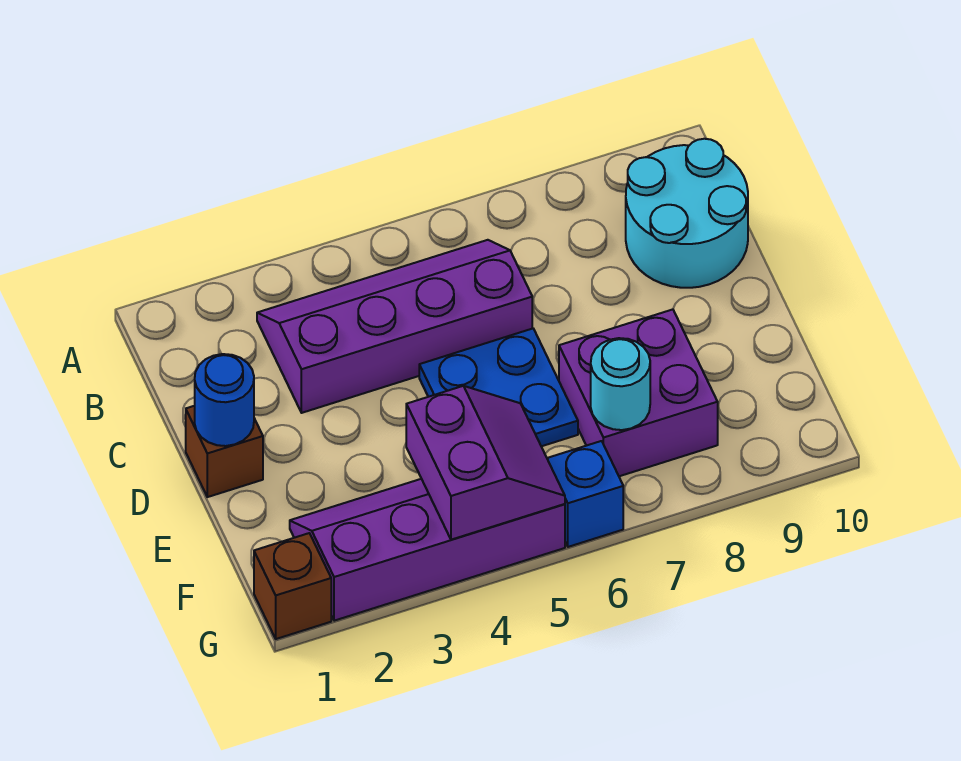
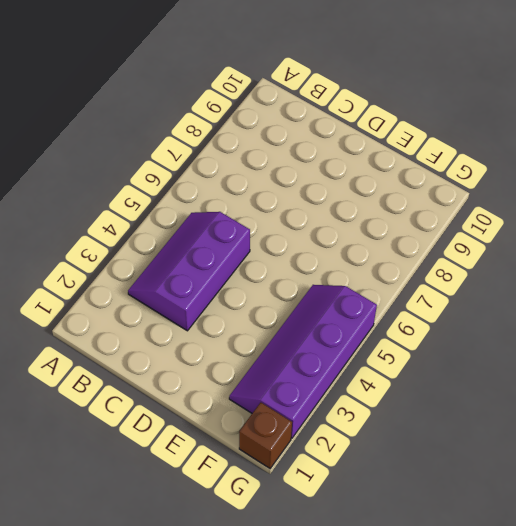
purple 2x3 slope [128,212,250,331] -> purple 2x4 slope [257,240,532,413]
none -> cyan 2x2 round brick [626,139,748,288]
none -> brown 1x1 brick [186,406,263,497]

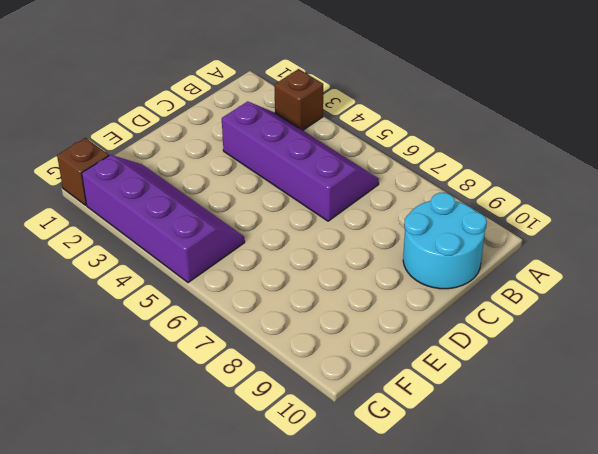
brown 1x1 brick [274,69,323,130] -> brown 1x1 brick moved to [186,406,263,497]
none -> blue 2x2 plate [419,328,578,446]
none -> purple 2x2 brick [559,309,718,476]

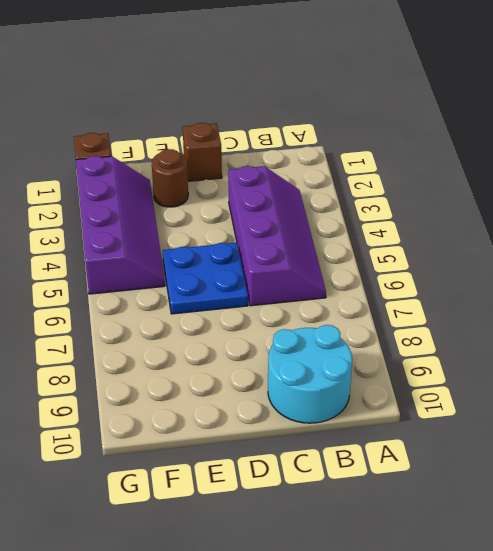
brown 1x1 round brick [152,149,188,207] -> none
none -> purple 2x2 brick [559,309,718,476]
none -> blue 1x1 brick [547,441,623,547]

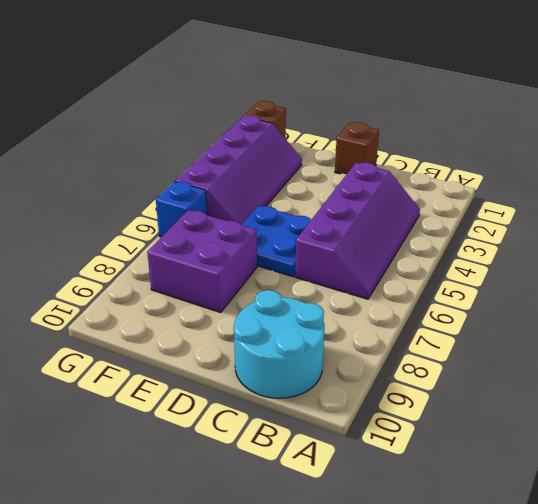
none -> blue 1x1 round brick [195,354,254,446]
none -> purple 2x2 slope [406,386,565,540]

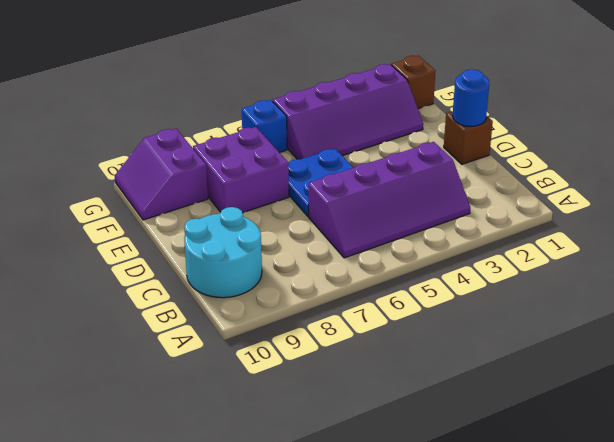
purple 2x2 slope [115,128,208,220] -> purple 2x2 slope moved to [406,386,565,540]
none -> cyan 1x1 round brick [591,338,650,430]

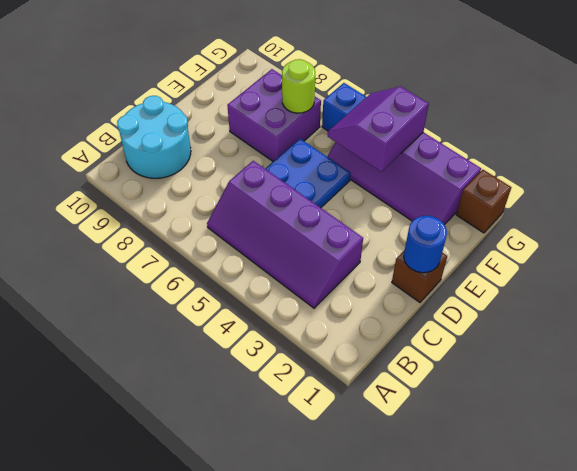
lime 1x1 round brick [282,59,315,113] -> cyan 1x1 round brick [591,338,650,430]

